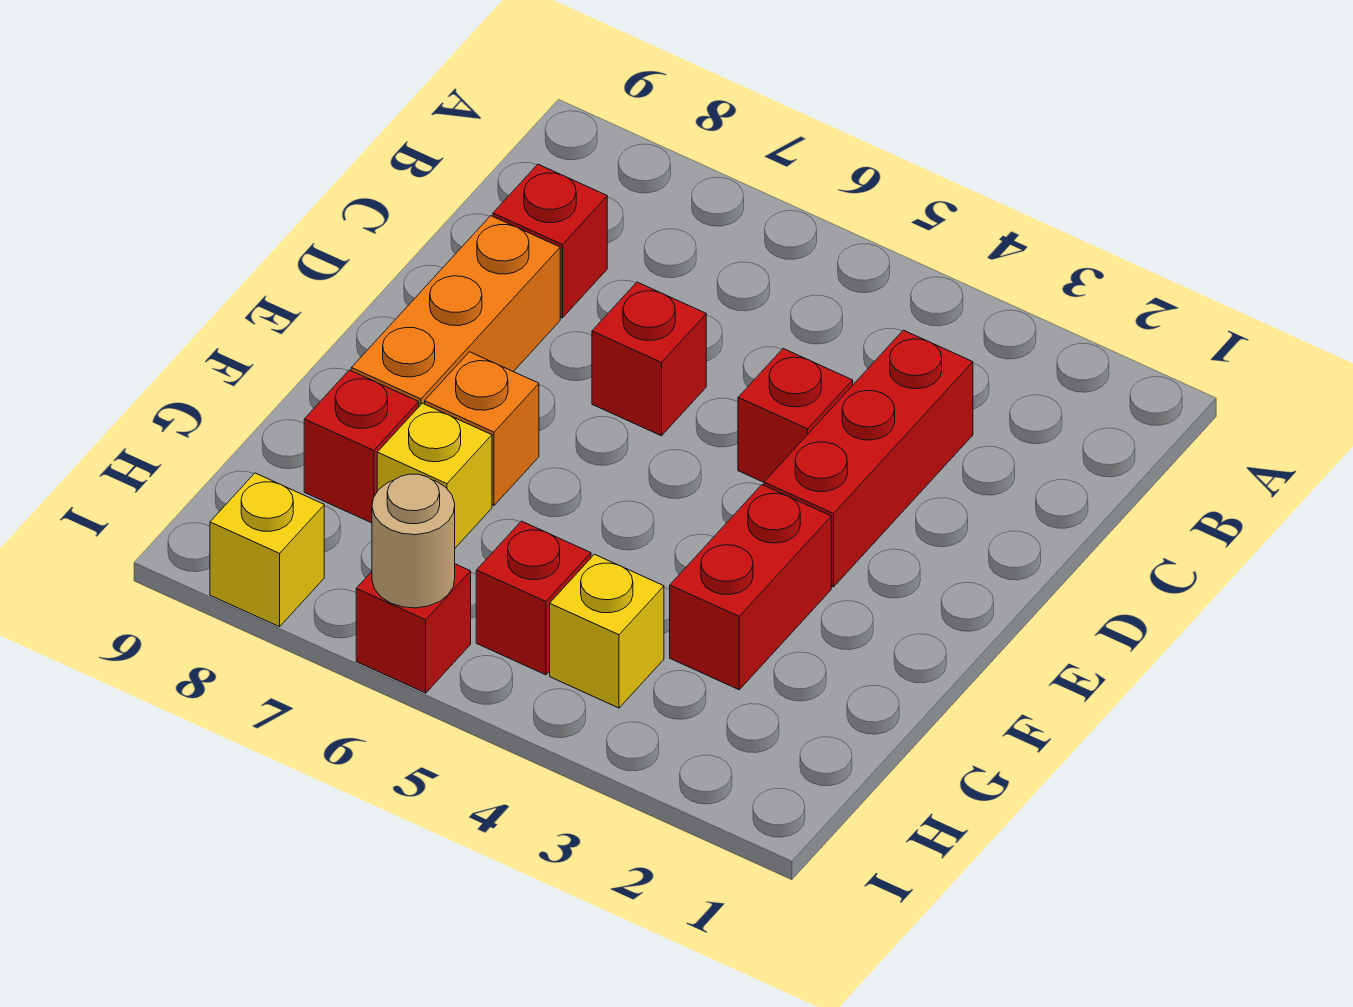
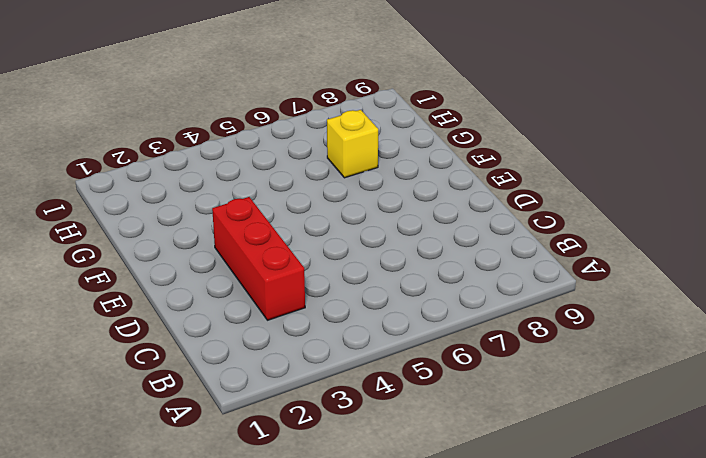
none -> red 1x1 brick [493,164,607,318]
none -> red 1x1 brick [738,349,853,482]
none -> red 1x1 brick [592,282,706,436]

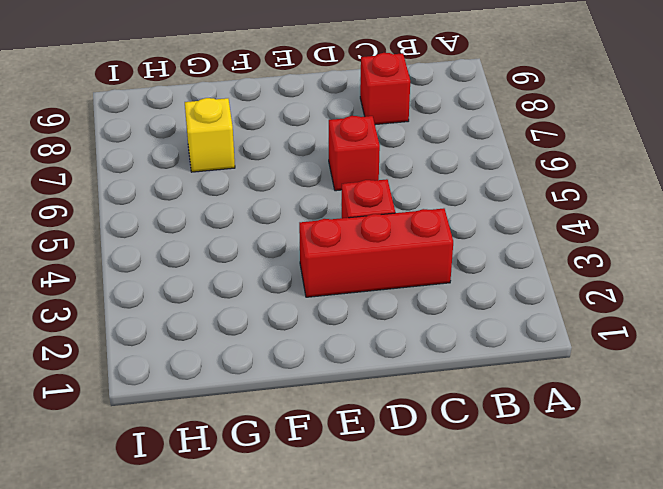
none -> orange 1x3 brick [351,216,560,406]
none -> red 1x2 brick [670,485,831,690]
none -> orange 1x1 brick [425,352,539,505]

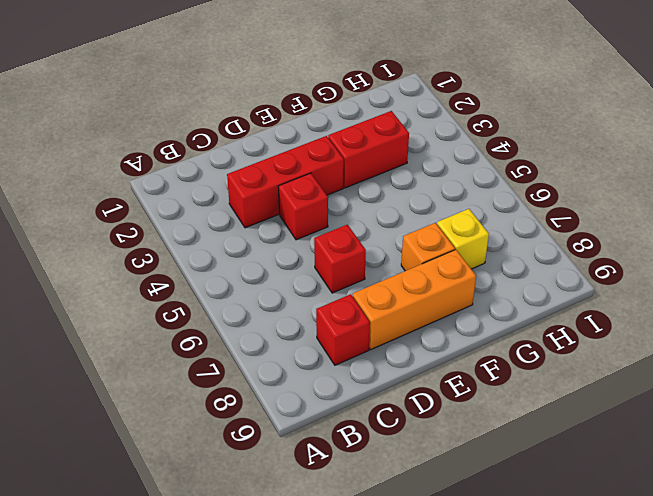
none -> red 1x1 brick [304,370,419,523]
none -> yellow 1x1 brick [550,554,664,708]
none -> red 1x1 brick [476,521,591,675]

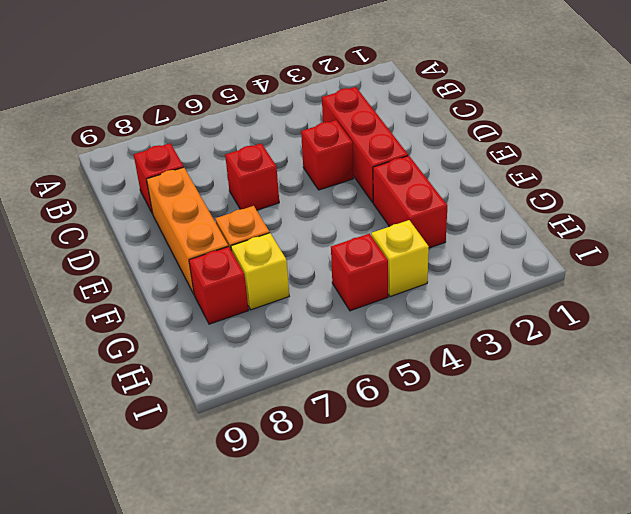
none -> red 1x1 brick [356,564,471,693]
none -> yellow 1x1 brick [210,473,324,627]
none -> tan 1x1 round brick [372,474,455,608]

